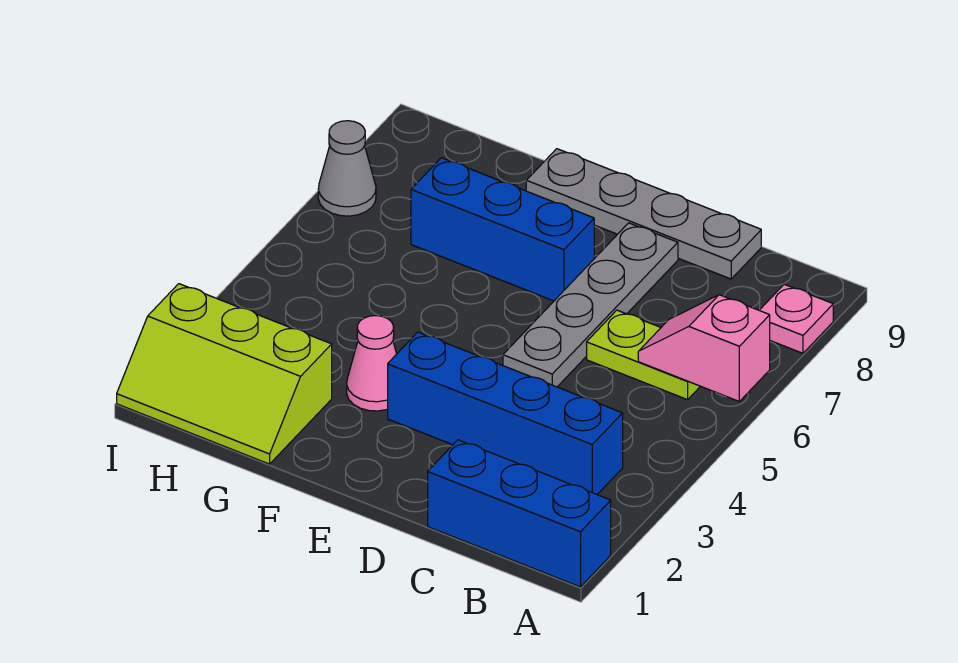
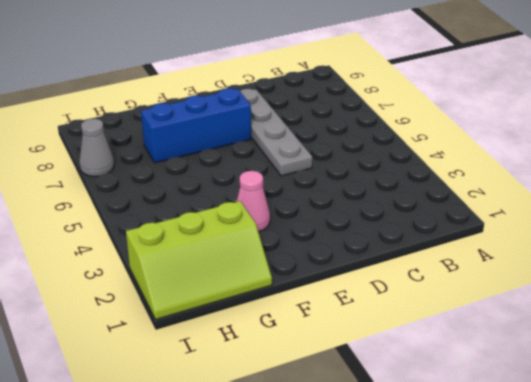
none -> blue 1x3 brick [428,440,611,587]
none -> pink 1x1 plate [759,284,833,353]

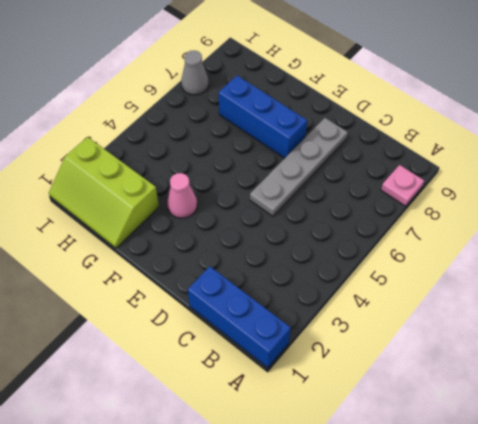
none -> blue 1x4 brick [388,332,623,494]
none -> lime 1x2 plate [587,310,700,400]

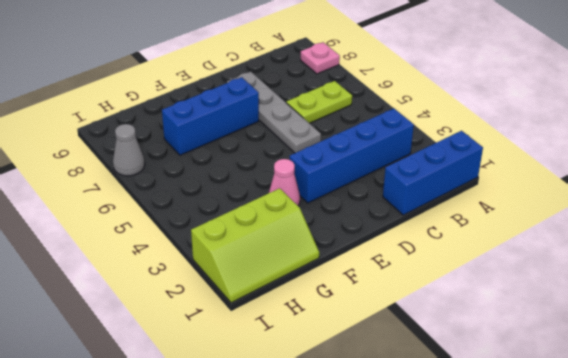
none -> grey 1x4 plate [526,149,761,279]
none -> pink 1x2 slope [638,295,770,401]

